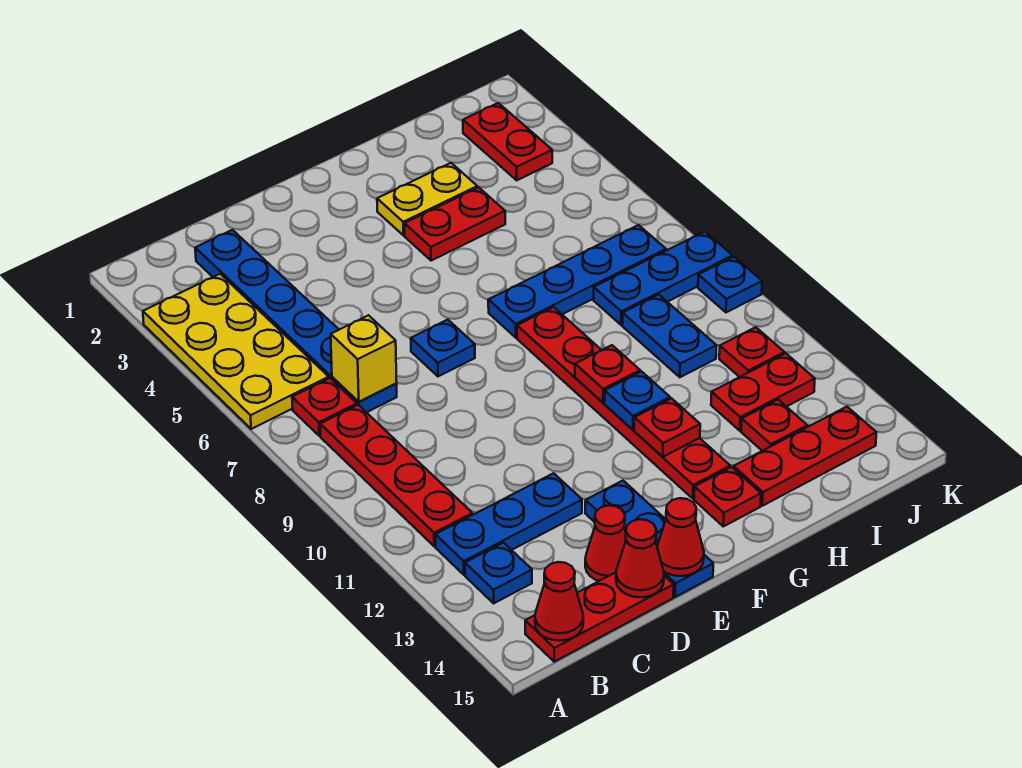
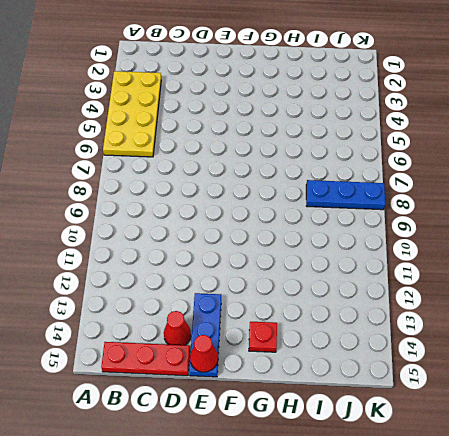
none -> red 1x1 plate [292,378,357,436]
none -> red 1x4 plate [320,405,473,546]
none -> blue 1x3 plate [435,473,582,575]
none -> blue 1x1 plate [465,543,532,603]

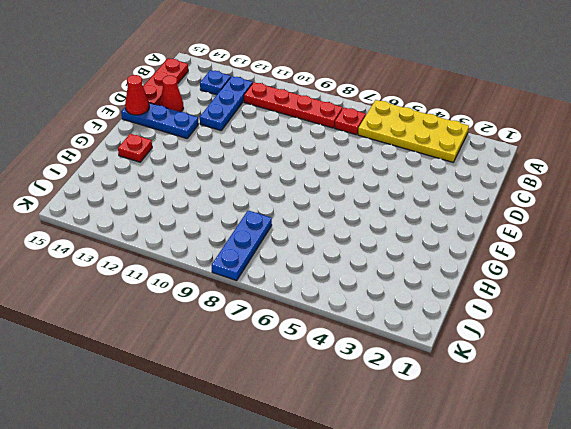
none -> blue 1x6 plate [195,230,397,412]
none -> blue 1x1 plate [411,320,475,376]
none -> yellow 1x2 plate [377,163,477,235]
none -> red 1x2 plate [405,187,505,261]

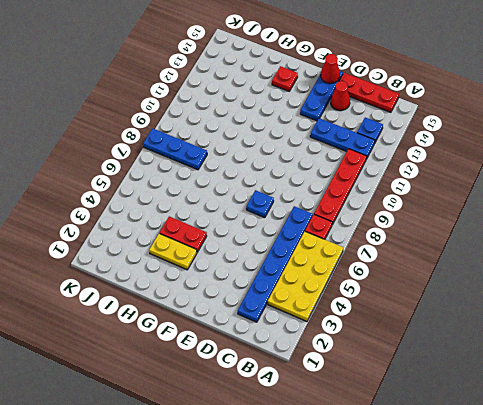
none -> blue 1x4 plate [488,225,666,337]
none -> red 1x6 plate [517,307,730,499]
none -> red 1x3 plate [734,407,877,506]
none -> blue 1x2 plate [622,295,717,377]

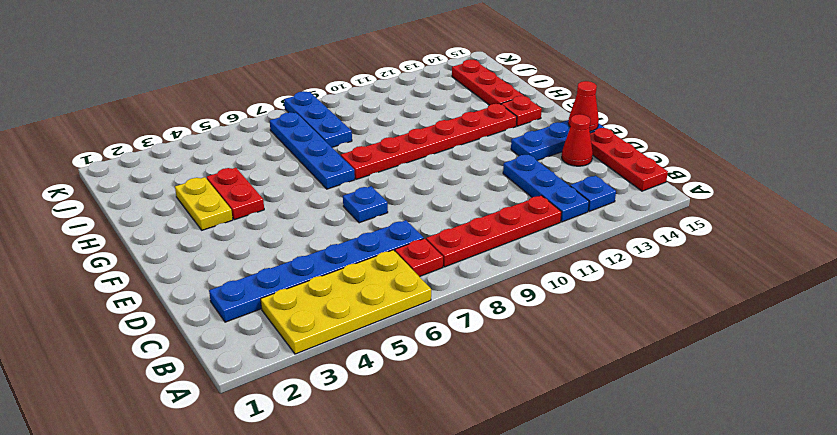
none -> blue 1x2 plate [622,295,717,377]
none -> red 1x2 plate [711,353,815,431]
none -> red 1x1 plate [741,400,807,451]
none -> red 1x2 plate [463,103,552,180]

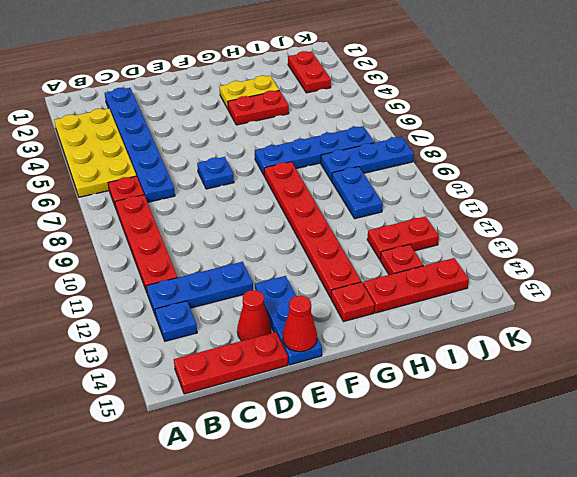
none -> red 1x1 plate [719,327,784,377]
none -> blue 1x1 plate [698,257,762,312]
none -> red 1x1 cone [535,562,583,641]
none -> yellow 1x1 brick [331,315,397,402]

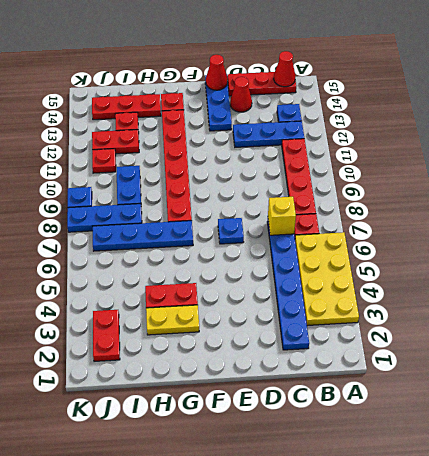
none -> red 1x1 cone [616,519,664,597]
none -> red 1x1 plate [575,345,640,403]
none -> blue 1x1 plate [604,372,670,430]
none -> red 1x1 plate [634,398,700,457]

